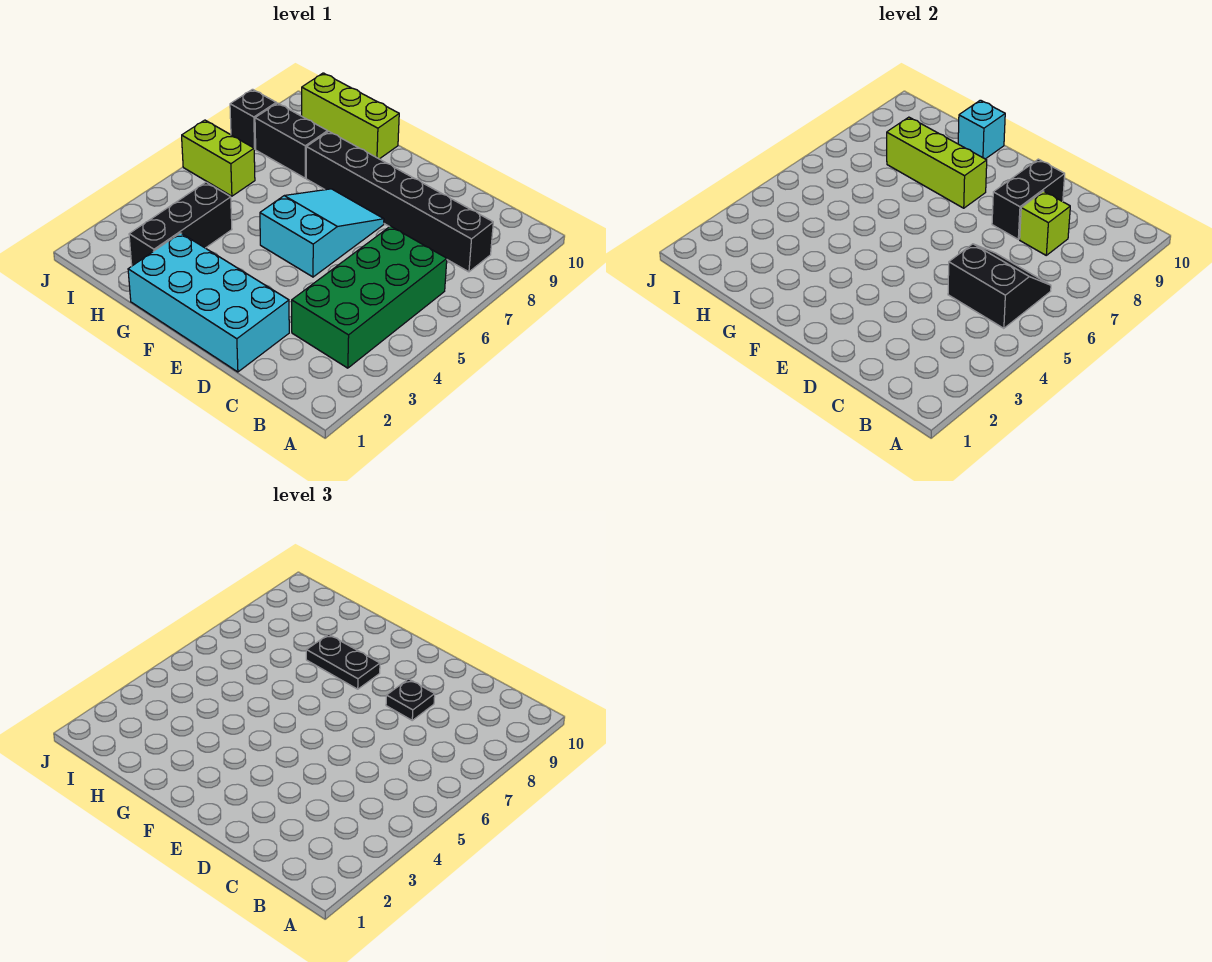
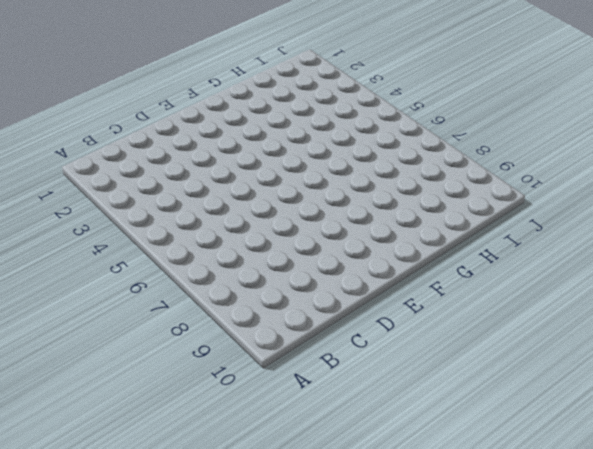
none -> green 2x4 brick [292,226,447,368]
none -> black 1x6 brick [306,132,493,272]
none -> cyan 2x4 brick [128,233,289,372]

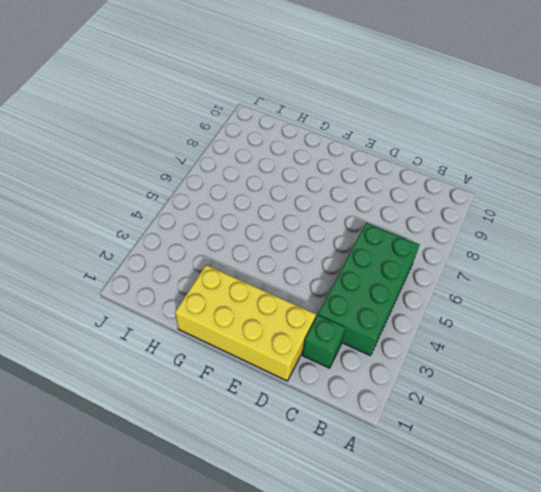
green 1x1 brick [302,315,346,368] -> none
yellow 2x4 brick [175,265,316,381] -> cyan 2x4 brick [128,233,289,372]
none -> black 1x6 brick [306,132,493,272]
none -> cyan 2x3 slope [260,189,384,277]
none -> lime 1x3 brick [302,73,399,159]

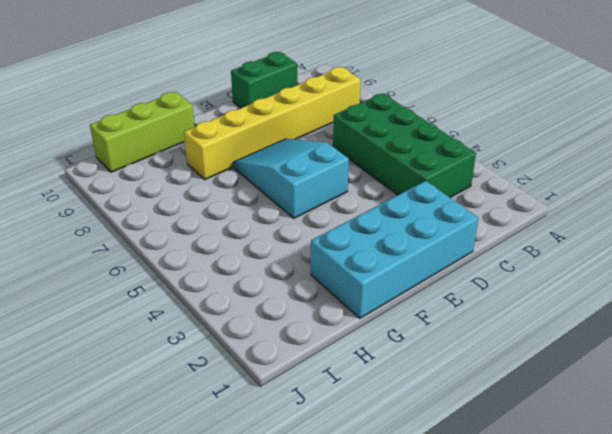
yellow 1x6 brick [184,67,361,179] -> black 1x6 brick [306,132,493,272]
green 1x2 brick [231,52,297,108] -> none
none -> black 1x3 brick [129,182,232,266]
none -> black 1x2 brick [255,103,328,178]
none -> lime 1x2 brick [182,120,255,196]

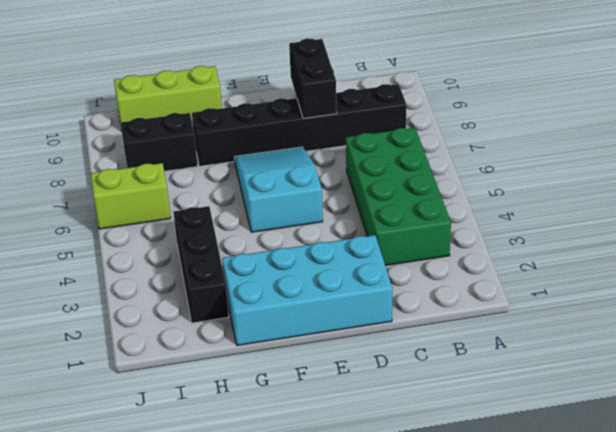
none -> black 1x1 brick [230,89,276,149]
none -> black 2x2 slope [948,244,1051,328]
none -> lime 1x1 brick [1020,191,1070,255]

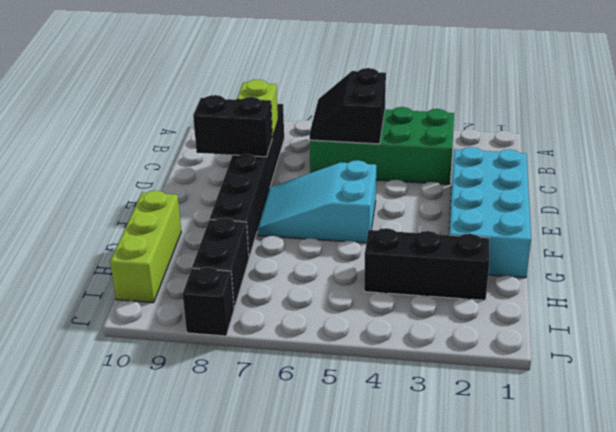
none -> lime 1x2 brick [182,120,255,196]
none -> lime 1x3 brick [887,117,987,208]
none -> cyan 1x1 brick [958,100,1005,159]

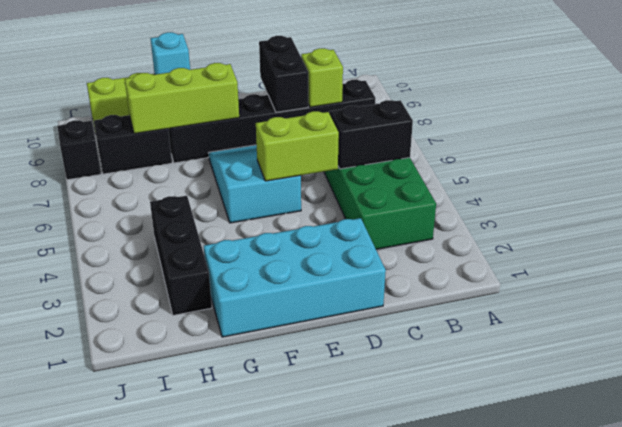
lime 1x2 brick [256,111,339,181] -> lime 1x2 brick moved to [182,120,255,196]
none -> black 1x1 plate [386,679,435,720]
none -> black 1x2 plate [306,634,380,689]

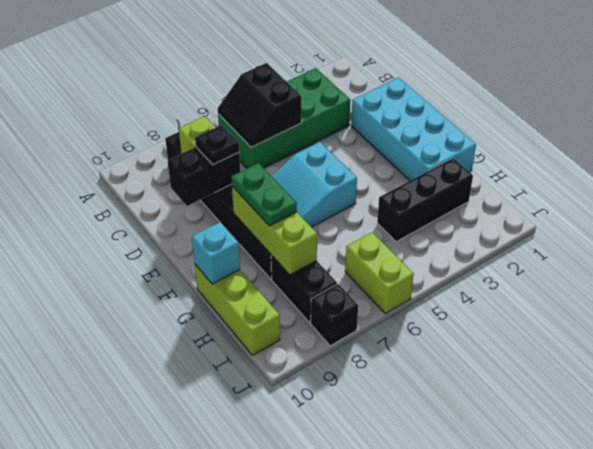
green 1x2 plate [231,163,297,226] -> black 1x2 plate [306,634,380,689]

